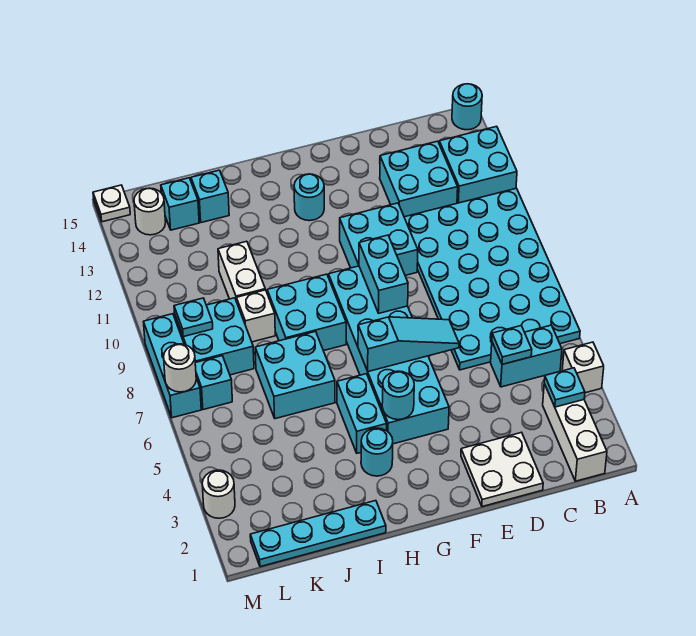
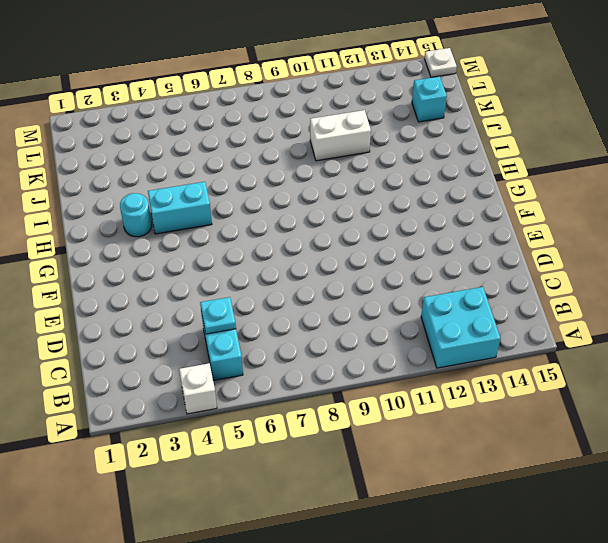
none -> cyan 4x6 plate [404,188,580,370]
none -> cyan 1x1 round brick [452,84,482,130]
none -> white 1x3 brick [543,384,607,481]
none -> cyan 2x2 brick [380,141,458,217]

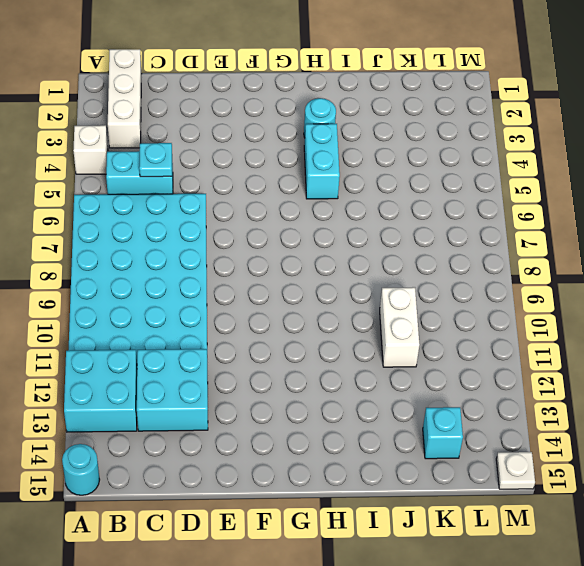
none -> white 2x2 plate [461,432,543,507]
none -> cyan 2x2 brick [340,203,418,275]
none -> cyan 2x6 brick [329,266,449,444]
none -> cyan 1x1 round brick [294,174,324,221]

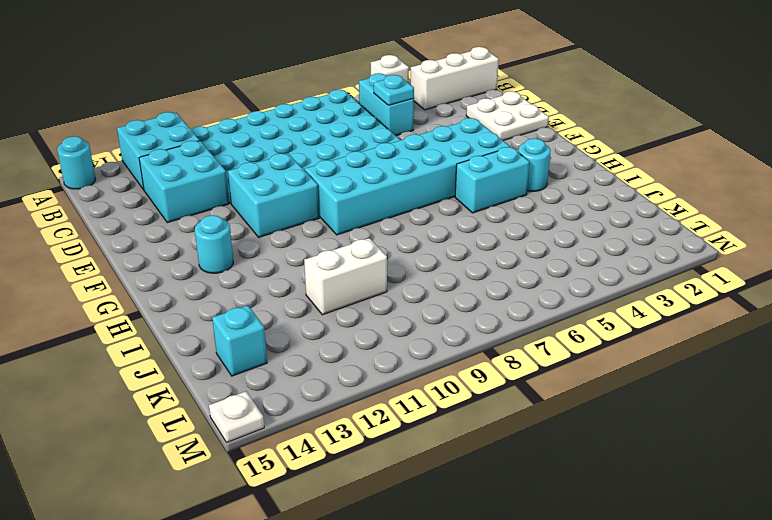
none -> cyan 2x2 brick [267,274,346,351]
none -> cyan 1x4 plate [250,501,386,567]
none -> cyan 2x2 brick [255,331,335,419]
none -> white 1x1 brick [236,290,275,342]

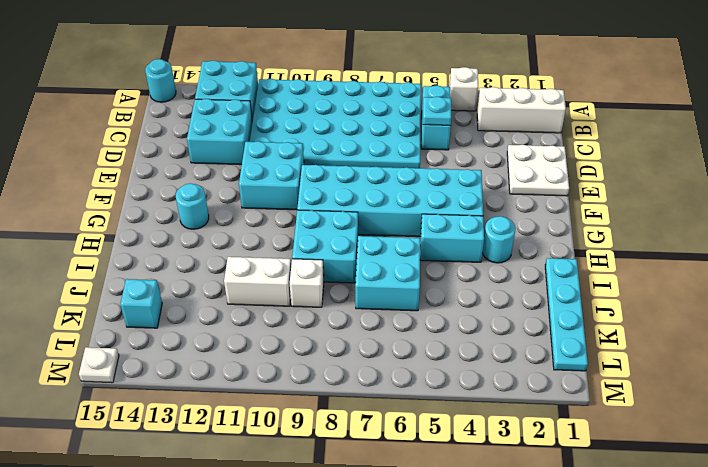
none -> cyan 1x1 brick [191,170,229,223]
none -> cyan 2x2 brick [175,298,254,375]
none -> cyan 1x1 brick [195,356,232,410]
none -> white 1x1 round brick [134,188,166,235]

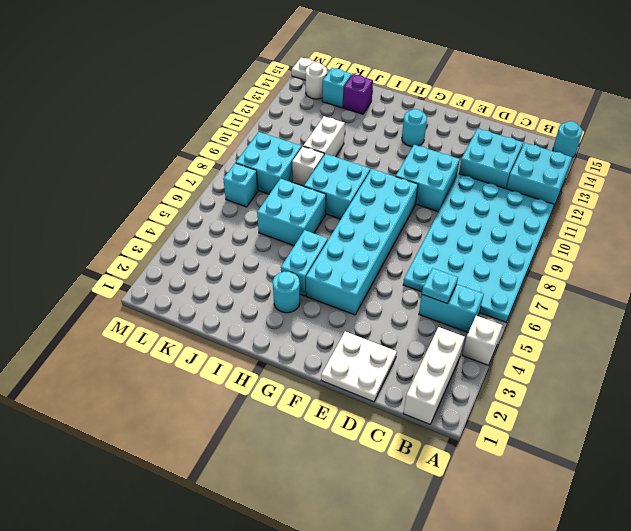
purple 1x1 brick [343,74,373,114] -> cyan 1x1 brick [191,170,229,223]
none -> cyan 1x4 plate [250,501,386,567]
none -> white 1x1 round brick [202,470,235,518]
none -> cyan 1x3 brick [144,314,201,418]
none -> cyan 1x1 plate [544,368,585,407]

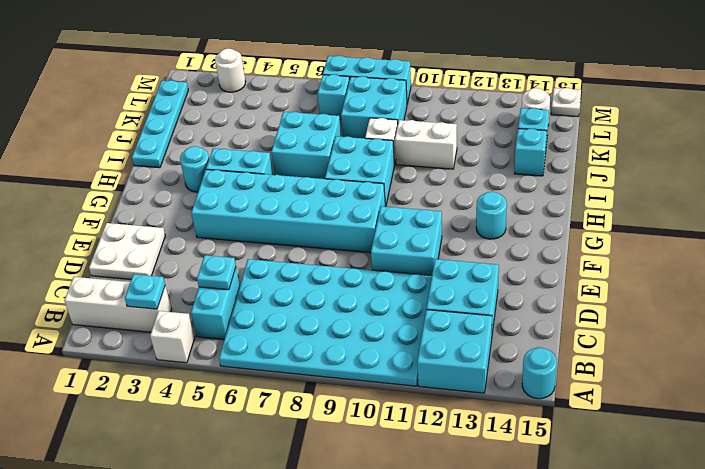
none -> cyan 1x3 slope [358,317,459,372]
none -> cyan 1x2 brick [359,235,408,313]
none -> cyan 1x1 round brick [382,371,414,420]
none -> cyan 1x1 plate [174,298,213,337]

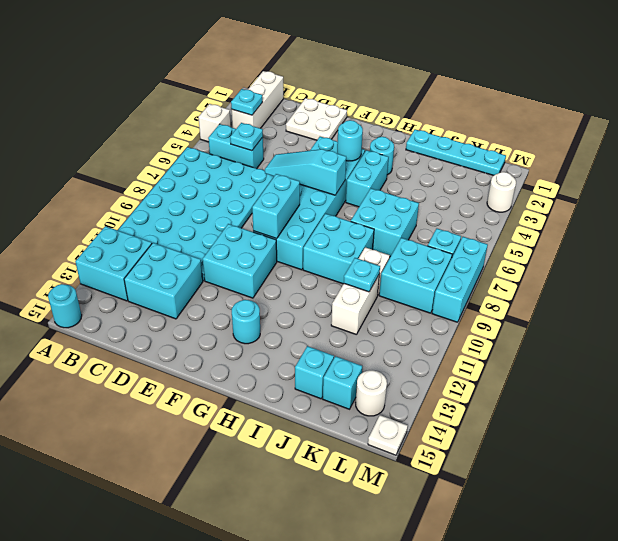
cyan 1x1 plate [344,258,380,292] -> cyan 1x1 plate moved to [174,298,213,337]
none -> white 1x1 round brick [164,344,196,392]

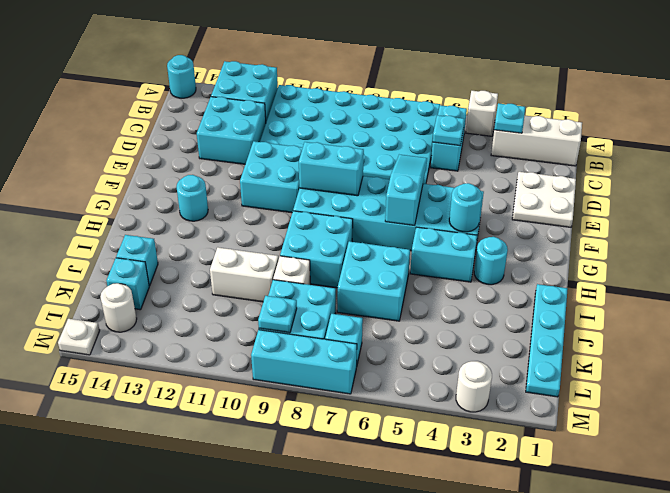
none -> white 1x1 round brick [164,344,196,392]

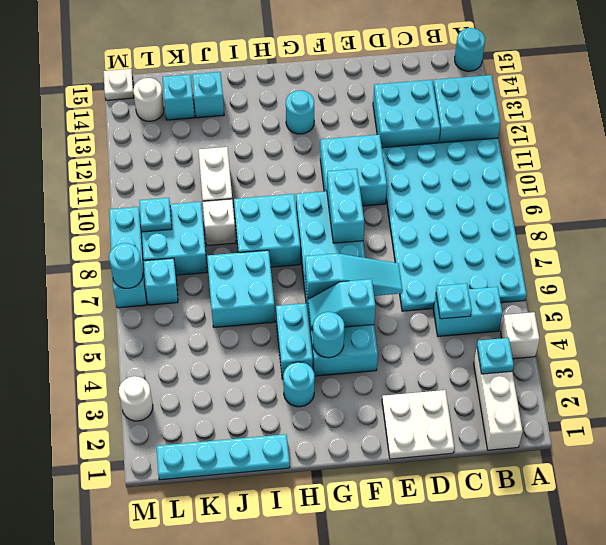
cyan 1x2 slope [308,279,375,330] -> none
cyan 1x1 round brick [109,243,143,288] -> white 1x1 round brick [164,344,196,392]

